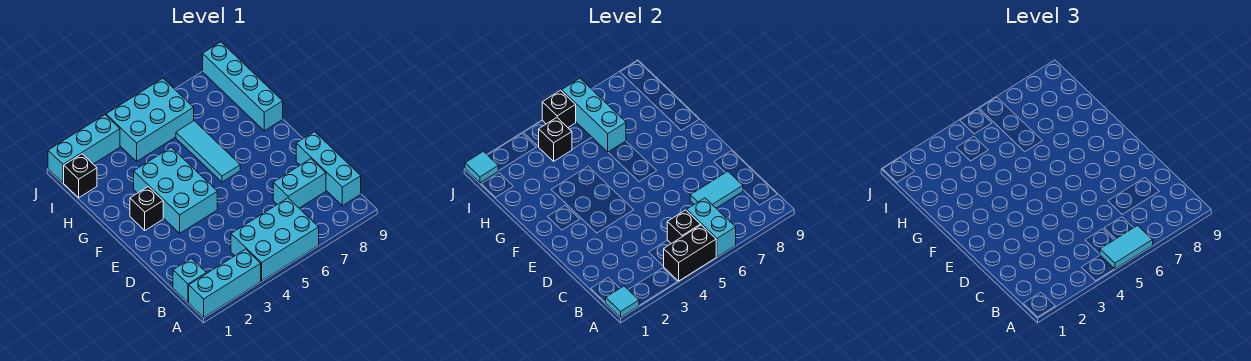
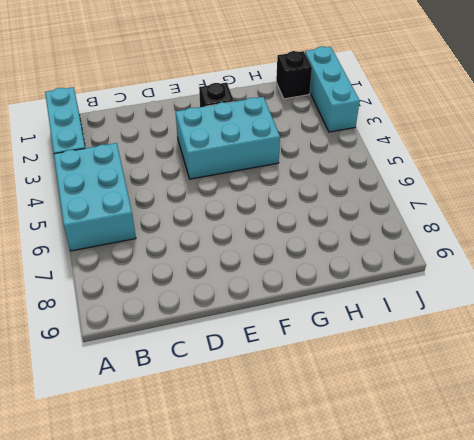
none -> cyan 1x1 brick [173,259,206,302]
none -> cyan 1x3 brick [296,132,361,206]
none -> cyan 1x2 brick [273,159,326,208]

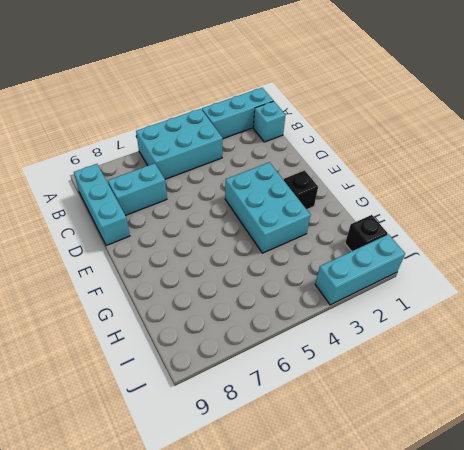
none -> cyan 1x3 tile [176,121,240,182]
none -> cyan 1x4 brick [203,42,283,131]
none -> cyan 2x3 brick [106,78,194,161]

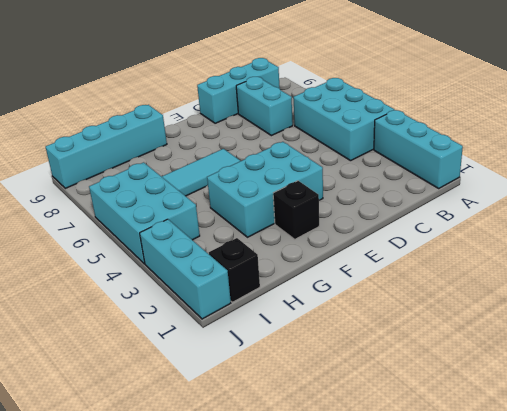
none -> cyan 1x1 brick [173,259,206,302]
none -> cyan 1x1 tile [606,286,639,317]
none -> black 1x2 brick [664,225,716,281]

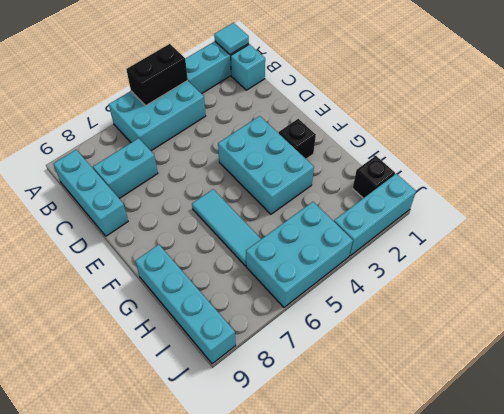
none -> cyan 1x2 brick [687,198,736,257]
none -> black 1x1 brick [667,210,701,244]
none -> cyan 1x2 tile [690,171,743,208]

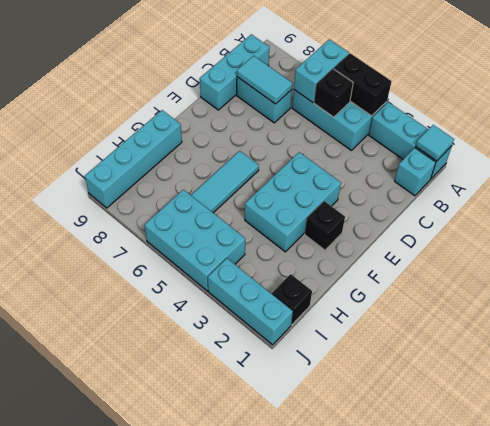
none -> cyan 1x3 brick [562,78,626,152]
none -> black 1x1 brick [539,118,572,161]
none -> cyan 1x1 tile [465,151,498,183]

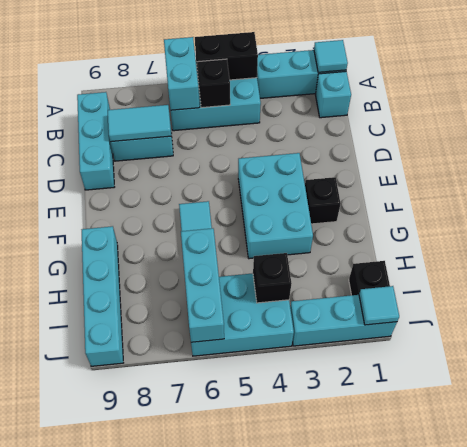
none -> black 1x1 brick [542,90,576,127]
none -> cyan 1x2 tile [1100,225,1153,269]

